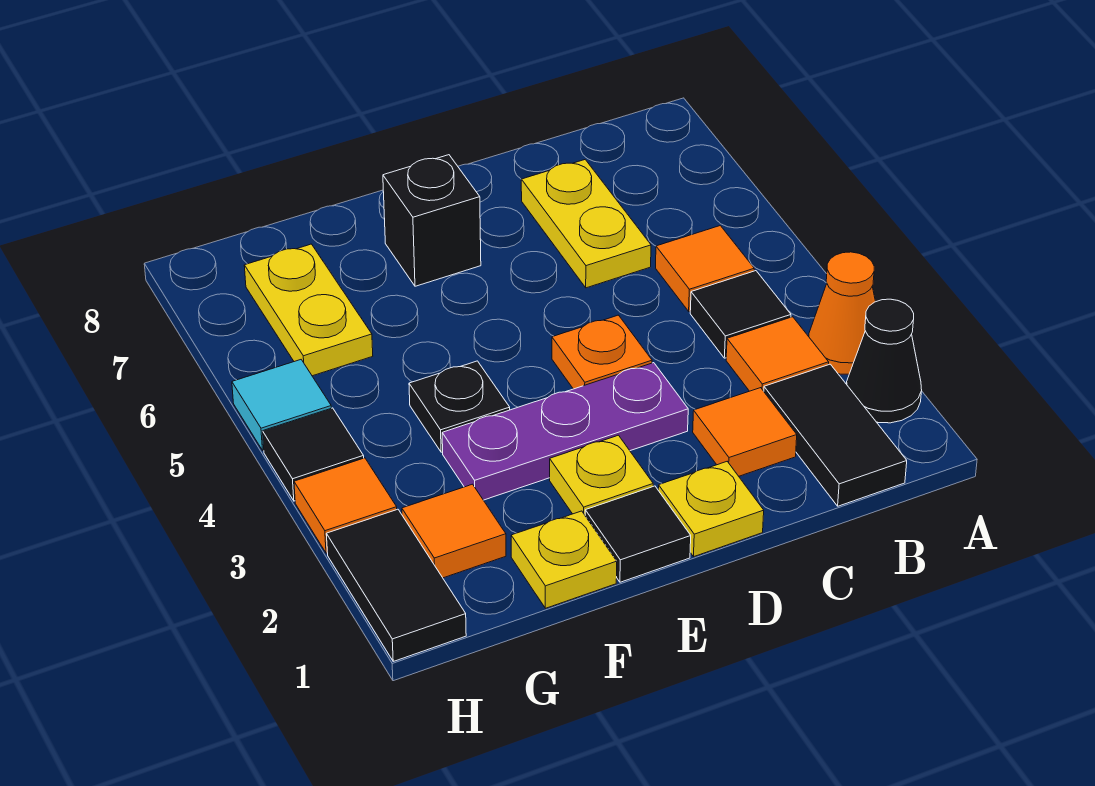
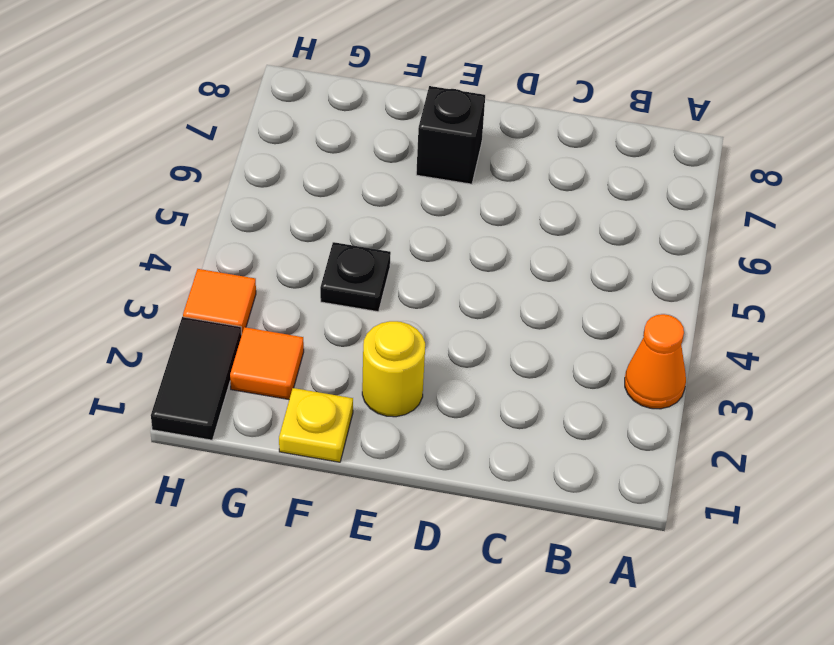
yellow 1x1 round brick [362,321,425,417] -> yellow 1x1 plate [550,435,653,515]
none -> black 1x1 cone [847,299,922,423]
none -> black 1x2 tile [764,364,907,506]
none -> orange 1x1 tile [726,317,829,391]

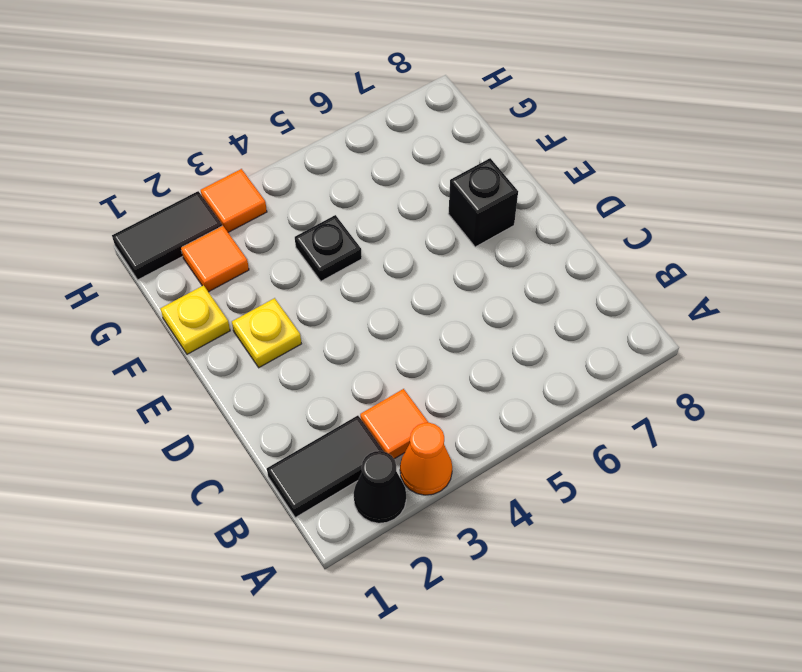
none -> black 1x1 tile [690,271,791,358]
none -> orange 1x1 tile [656,226,754,311]
none -> orange 1x1 tile [693,388,797,476]

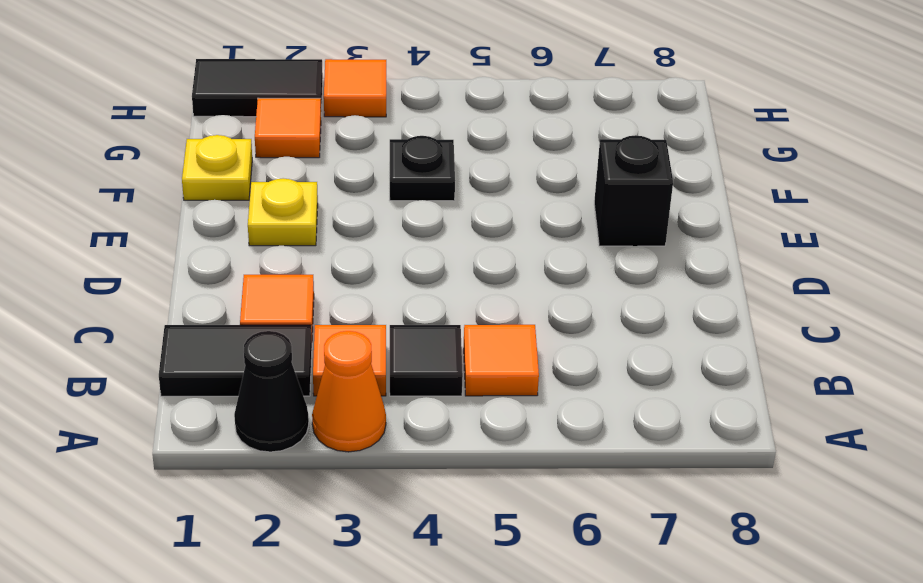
none -> yellow 1x2 plate [521,160,651,288]
none -> yellow 1x1 plate [658,462,764,556]
none -> purple 1x3 plate [442,363,688,500]

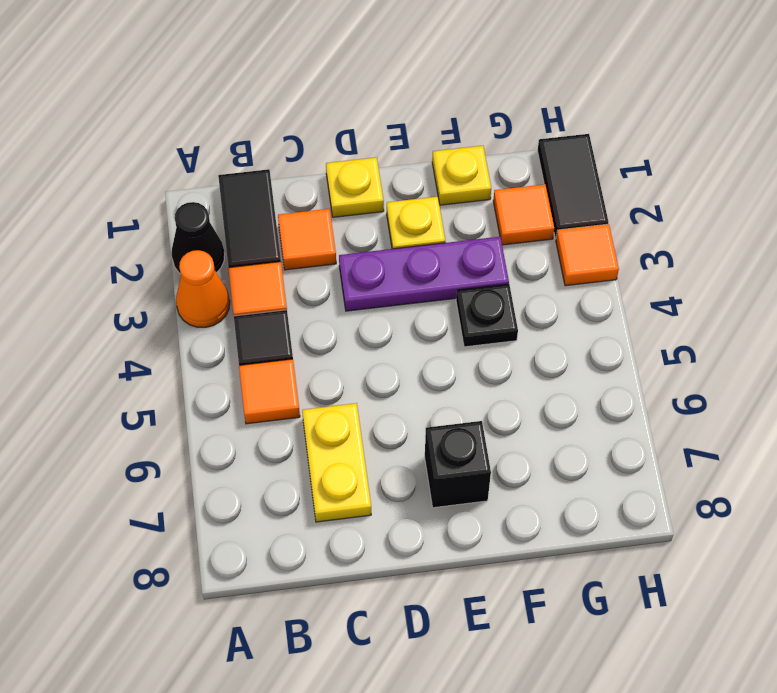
none -> orange 1x1 plate [552,315,652,389]
none -> black 1x1 tile [585,486,691,582]
none -> yellow 1x2 plate [244,244,373,376]

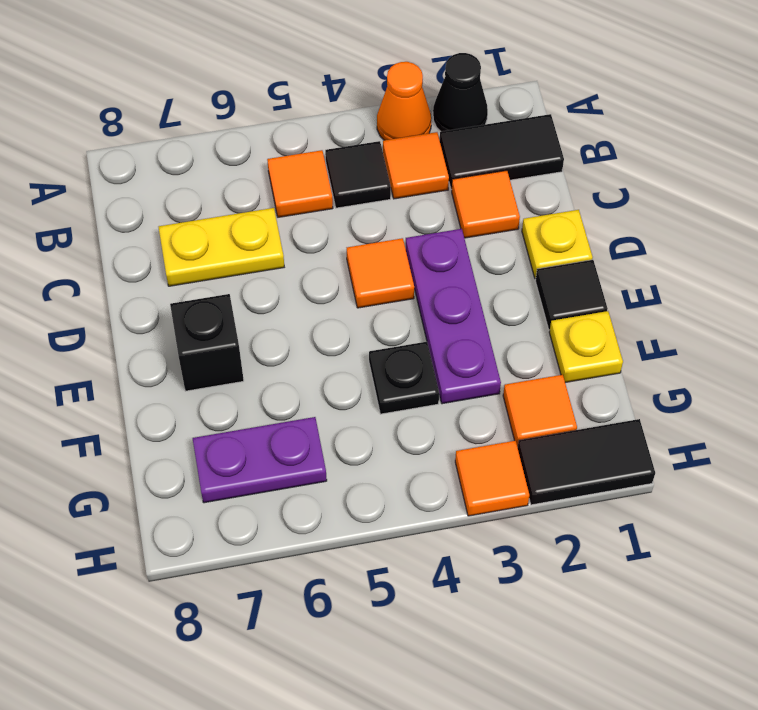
orange 1x1 tile [347,238,414,308] -> orange 1x1 plate [552,315,652,389]
purple 1x2 plate [193,417,327,503] -> yellow 1x2 plate [244,244,373,376]
none -> yellow 1x1 plate [550,435,653,515]
none -> black 1x1 tile [263,408,364,501]
none -> cyan 1x1 tile [232,360,331,451]

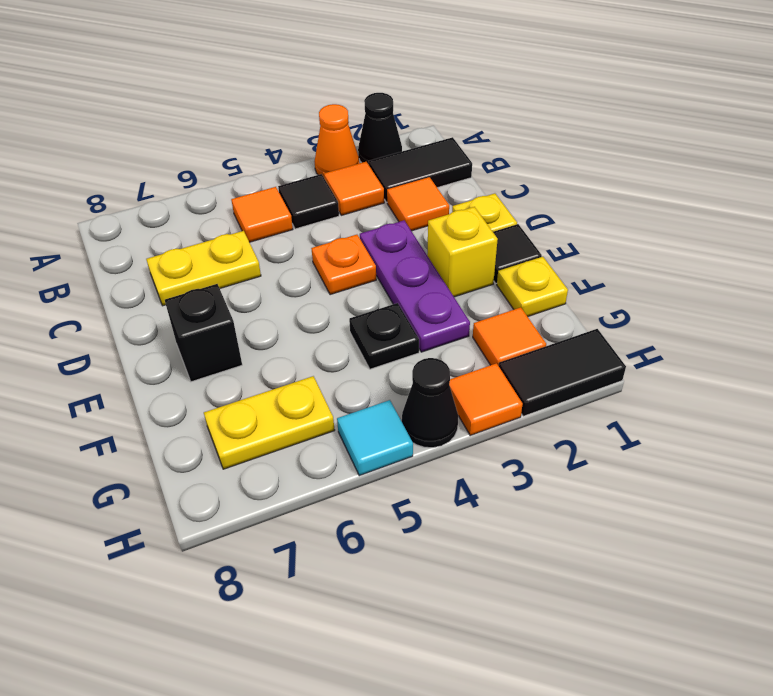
yellow 1x1 brick [427,207,498,297] -> yellow 1x1 plate [550,435,653,515]
black 1x1 cone [402,358,458,448] -> black 1x1 tile [263,408,364,501]

